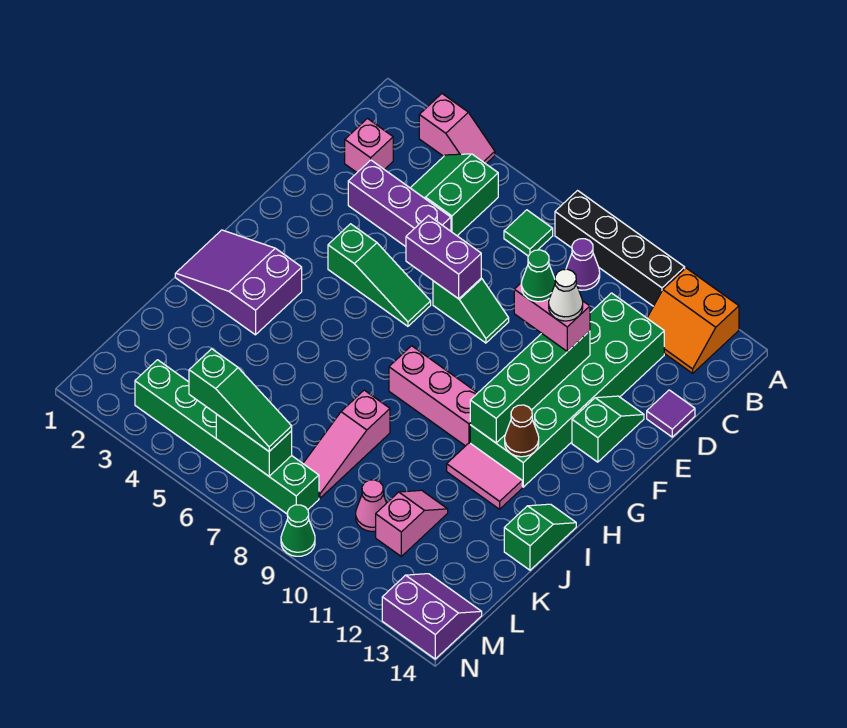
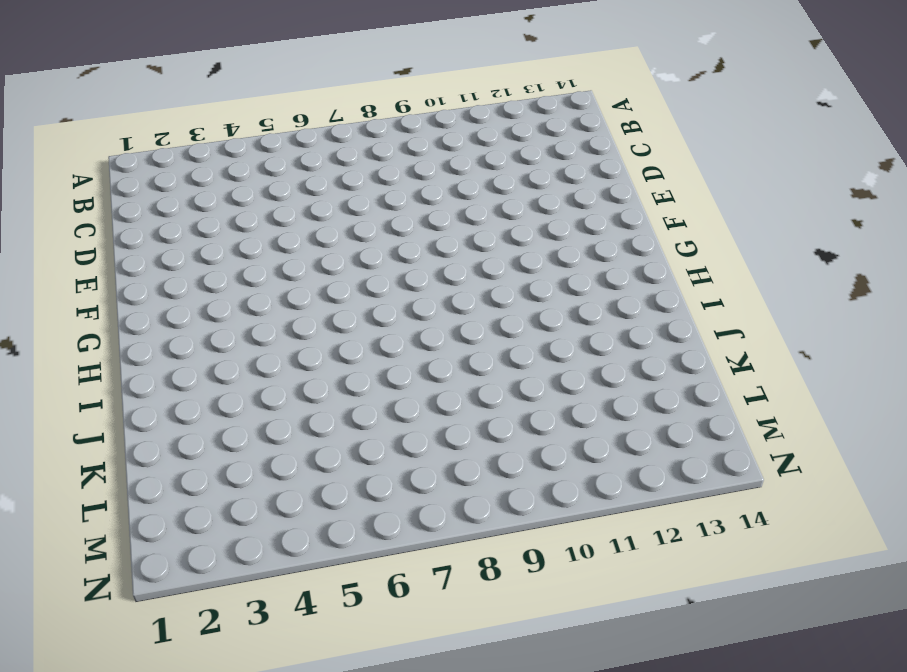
none -> pink 1x2 slope [419,94,495,164]
none -> black 1x4 brick [555,191,685,306]
none -> orange 2x2 slope [647,268,739,373]
none -> green 2x2 slope [411,154,498,236]

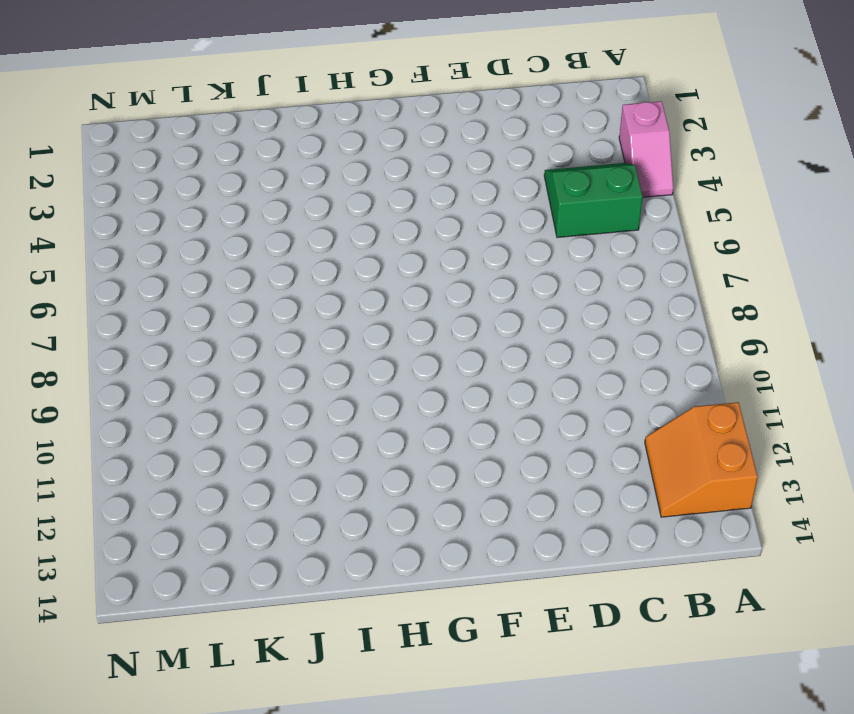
none -> black 1x4 brick [555,191,685,306]
none -> green 1x1 tile [504,210,553,256]
none -> purple 1x1 cone [566,239,600,290]
none -> pink 1x1 brick [345,119,393,172]

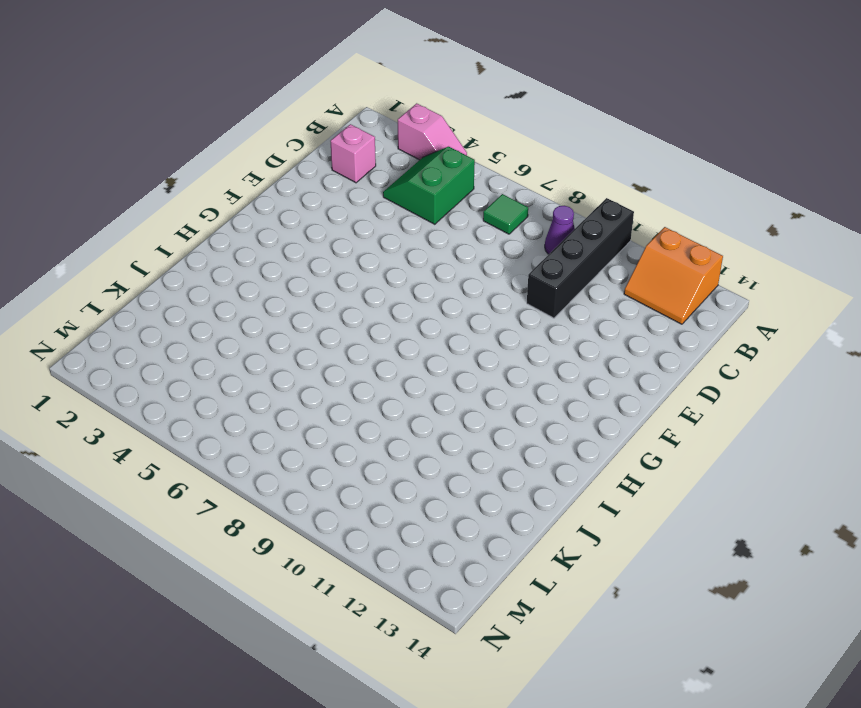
black 1x4 brick [527,198,634,318] -> black 1x4 brick turned to [555,191,685,306]
none -> green 2x6 brick [470,293,664,487]
none -> purple 1x3 brick [348,160,451,247]
none -> purple 1x1 tile [647,390,695,437]
none -> green 1x2 slope [433,278,509,343]

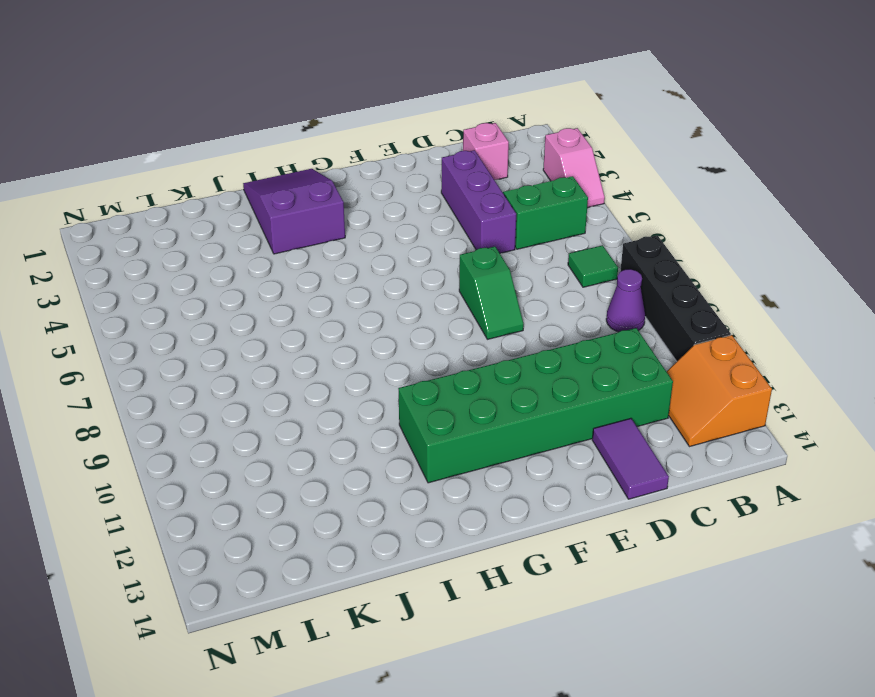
purple 1x2 tile [592,418,669,499] -> purple 1x1 tile [647,390,695,437]
none -> green 1x2 slope [572,396,644,462]
none -> green 1x3 slope [328,224,431,326]
none -> pink 1x3 brick [389,346,477,446]
none -> pink 1x2 tile [447,443,522,509]

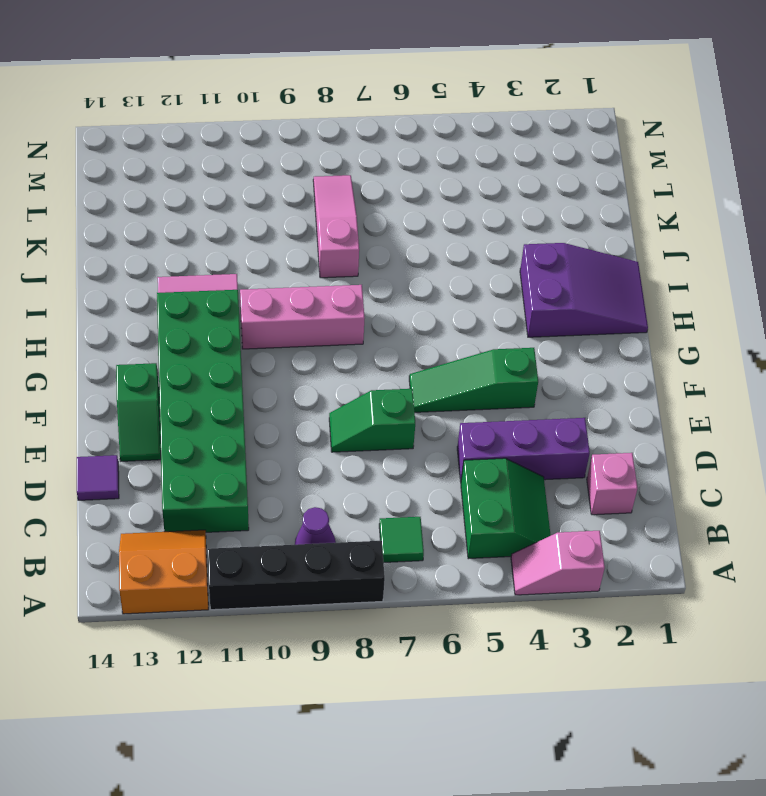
none -> green 1x2 slope [504,504,576,570]
none -> pink 1x2 slope [376,490,448,556]
none -> pink 1x1 cone [356,480,386,531]
none -> green 1x6 brick [135,360,319,514]

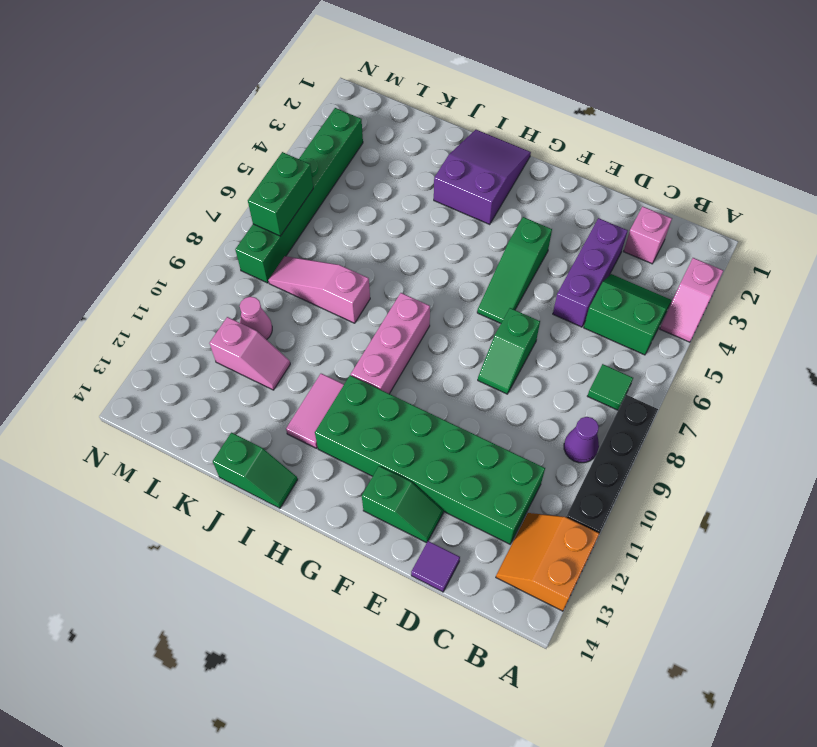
none -> purple 2x2 slope [382,574,482,659]
none -> green 1x1 cone [281,505,315,556]
none -> purple 1x2 brick [406,216,481,299]
none -> green 1x4 brick [470,331,590,443]

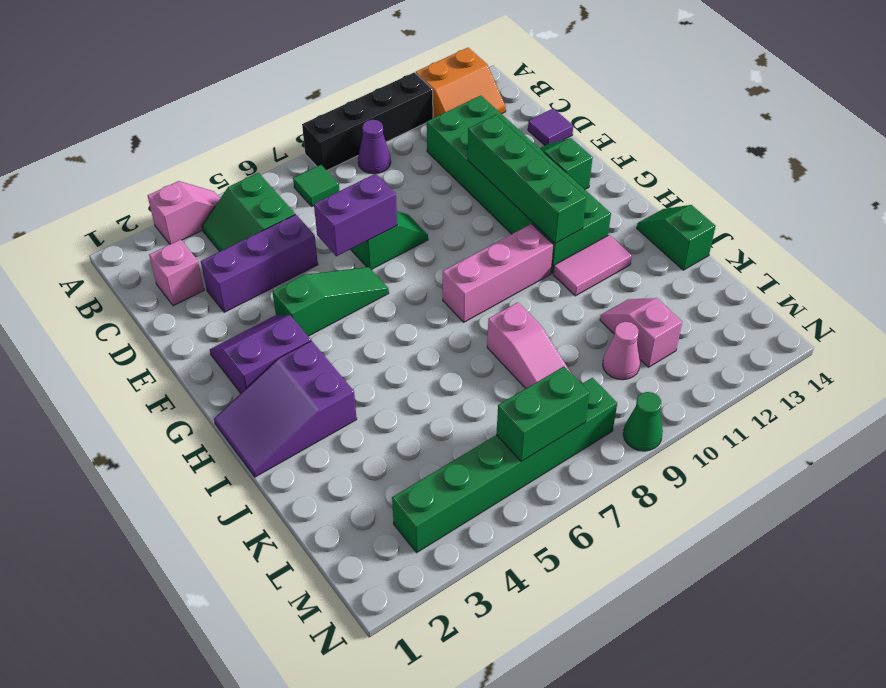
purple 2x2 slope [210,315,311,393] -> purple 2x2 slope moved to [382,574,482,659]
none -> brown 1x1 cone [505,405,539,457]
none -> pink 1x2 brick [514,284,590,352]
none -> green 1x3 slope [189,349,292,451]
none -> green 1x1 cone [521,250,555,302]

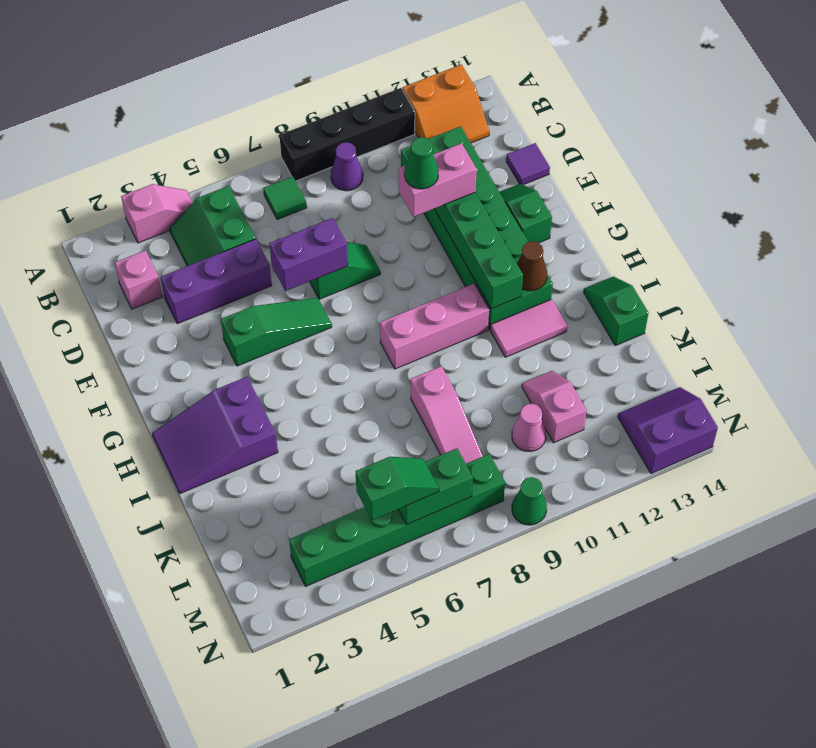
green 1x2 slope [356,457,439,520] -> green 1x3 slope [189,349,292,451]
none -> white 1x1 cone [549,269,583,321]

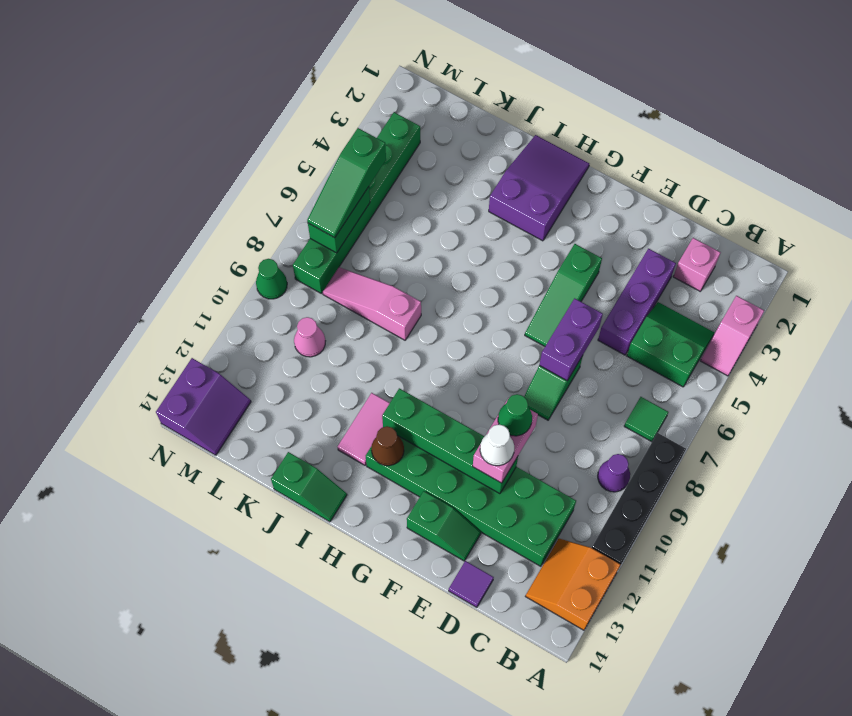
none -> pink 1x3 brick [389,346,477,446]
none -> pink 1x2 slope [376,490,448,556]

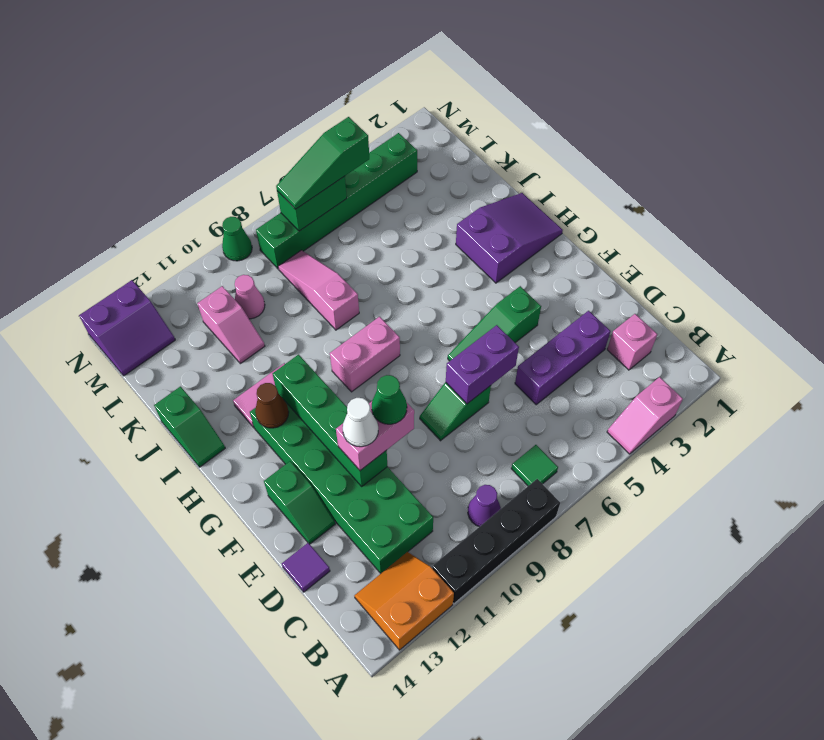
pink 1x2 brick [330,317,400,392] -> pink 1x3 brick [389,346,477,446]
none -> green 2x2 slope [411,154,498,236]

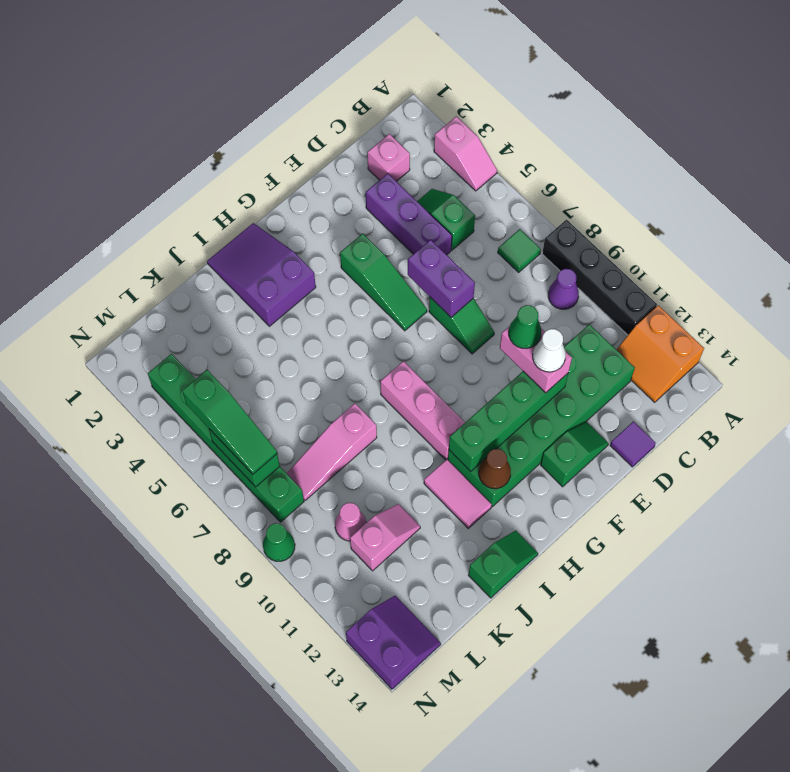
green 1x2 slope [417,189,475,250] -> green 2x2 slope [411,154,498,236]

